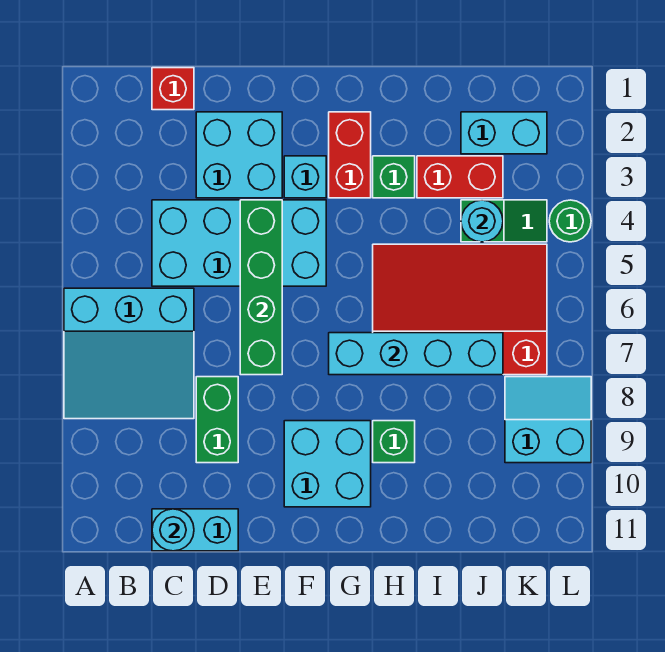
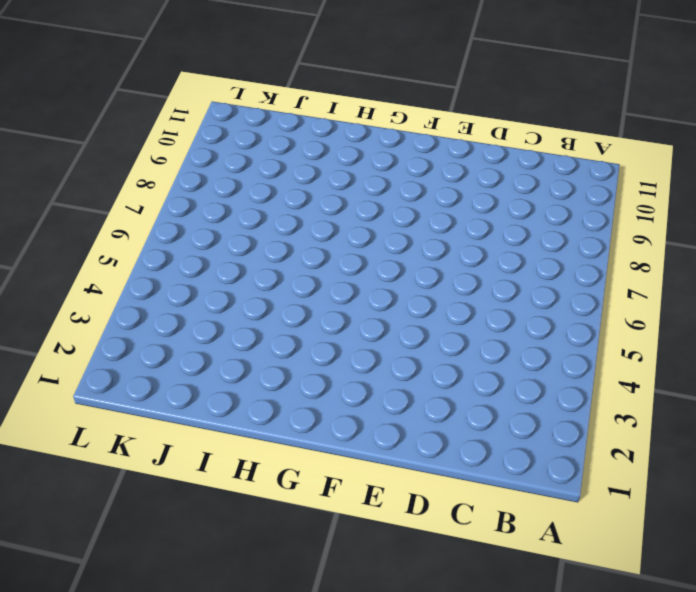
none -> cyan 3x3 slope [64,288,194,419]
none -> red 1x1 brick [152,68,194,110]
none -> cyan 2x4 brick [152,200,326,286]

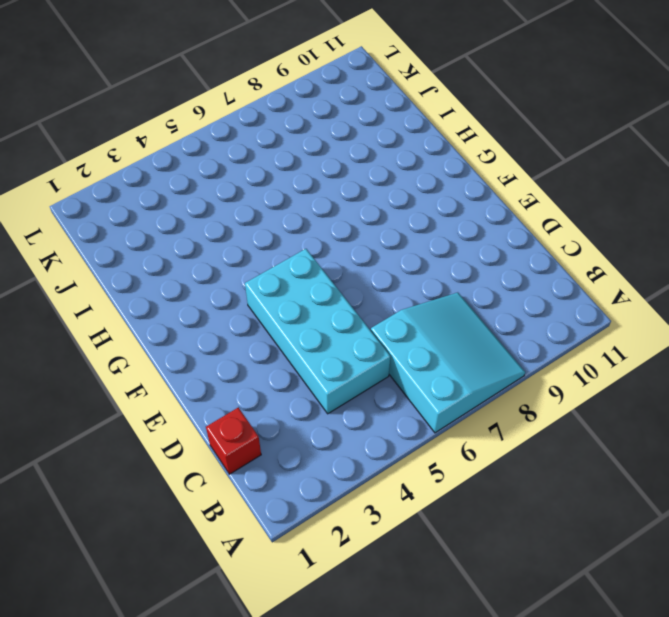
none -> cyan 1x2 brick [152,509,238,551]
none -> cyan 2x2 brick [196,112,282,198]
none -> green 1x2 brick [196,377,238,463]

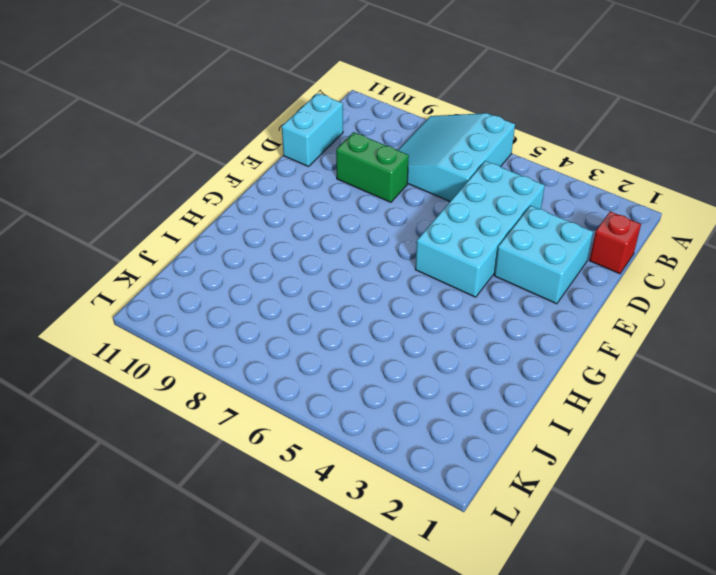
none -> cyan 1x1 brick [284,156,326,198]
none -> cyan 2x2 brick [284,421,371,507]
none -> red 1x2 brick [329,112,371,198]

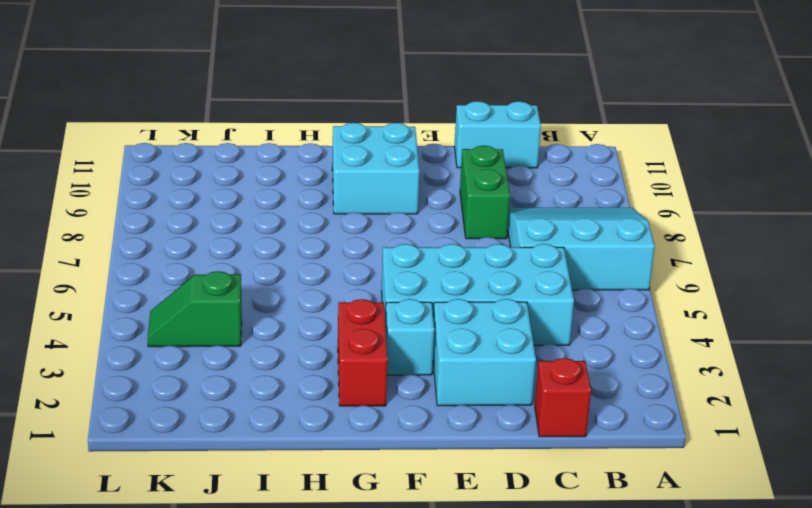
none -> green 1x1 brick [373,156,415,198]
none -> red 3x4 slope [373,244,547,375]
none -> green 1x1 brick [373,421,415,463]

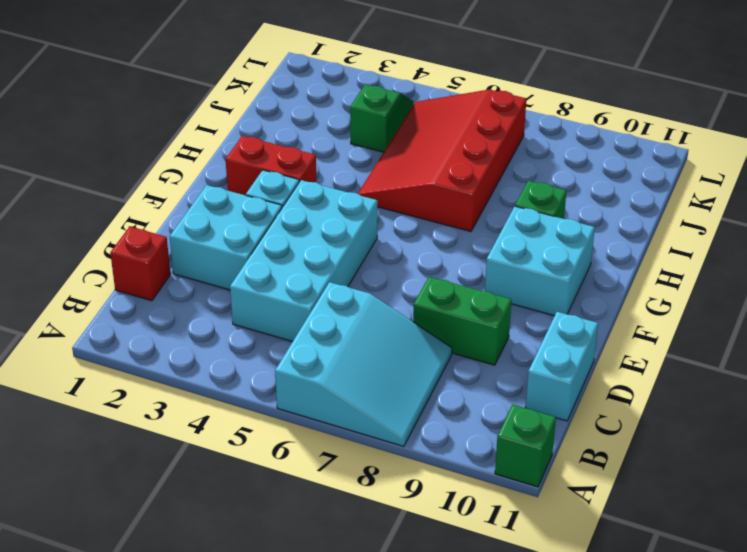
green 1x1 brick [495,405,556,487] -> green 1x1 brick moved to [373,156,415,198]
none -> red 1x2 brick [417,156,503,198]
none -> cyan 1x2 brick [461,112,547,154]
none -> cyan 2x2 slope [505,377,591,463]

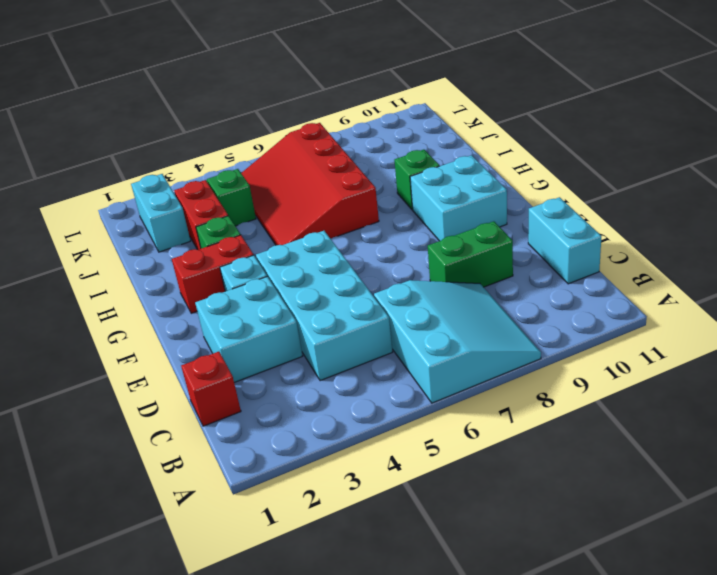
none -> cyan 2x2 slope [505,377,591,463]
none -> green 1x1 round brick [549,200,591,242]
none -> cyan 1x1 round brick [152,509,194,551]

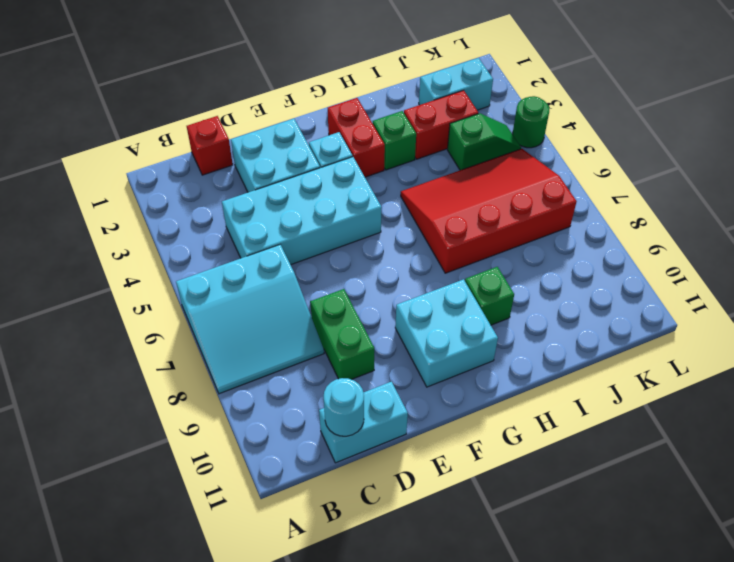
none -> cyan 2x2 slope [505,377,591,463]
none -> green 1x4 brick [240,200,282,375]
none -> cyan 1x4 brick [329,333,503,375]

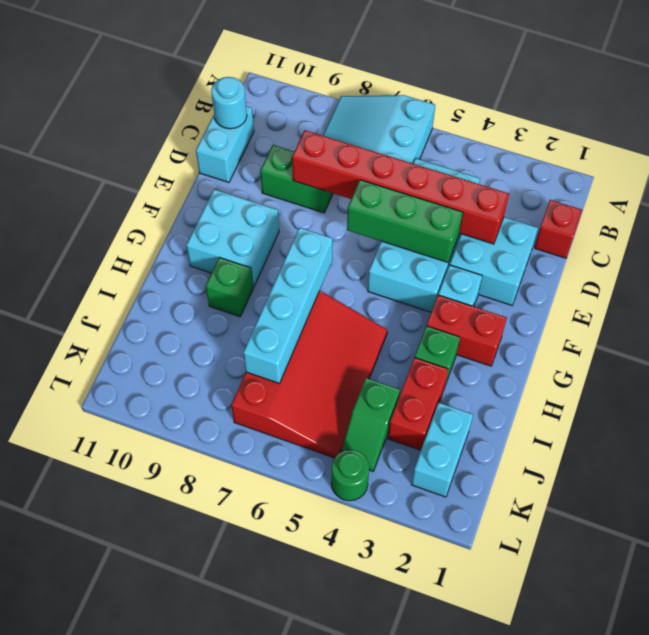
red 1x6 brick [292,130,509,244] -> none
green 1x3 brick [347,180,463,262] -> green 1x4 brick [240,200,282,375]
none -> cyan 2x2 slope [505,377,591,463]
none -> cyan 1x1 round brick [461,200,503,242]

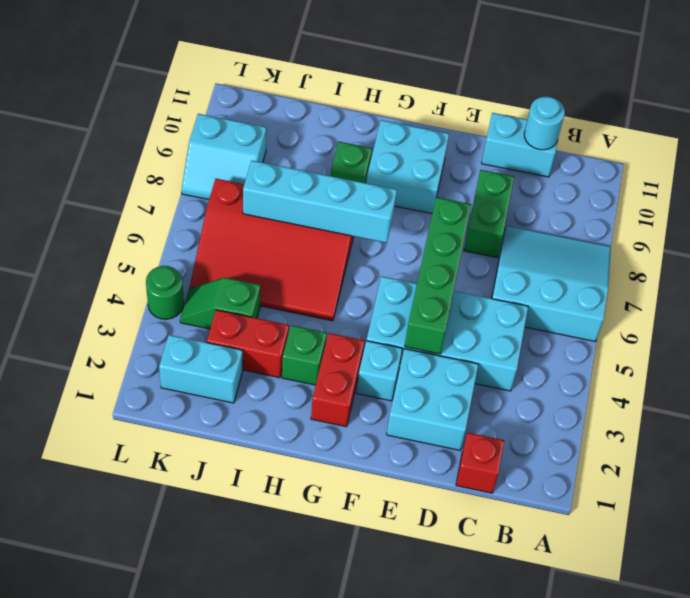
none -> cyan 1x1 round brick [461,200,503,242]

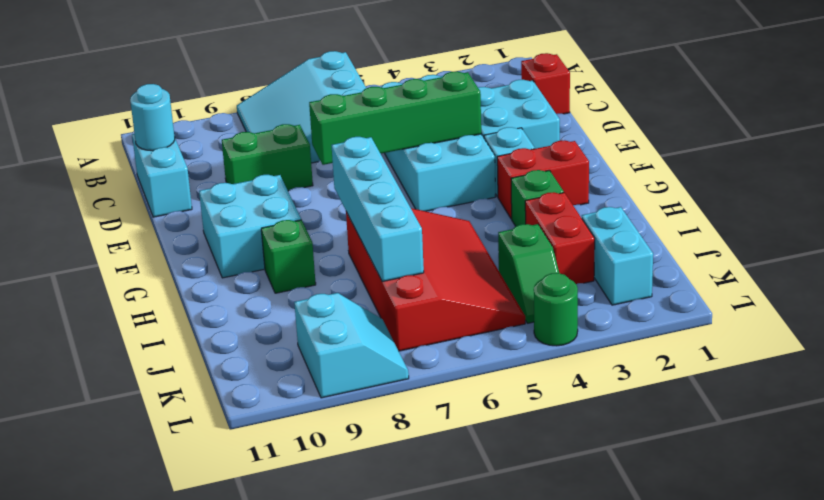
none -> cyan 1x1 round brick [461,200,503,242]

